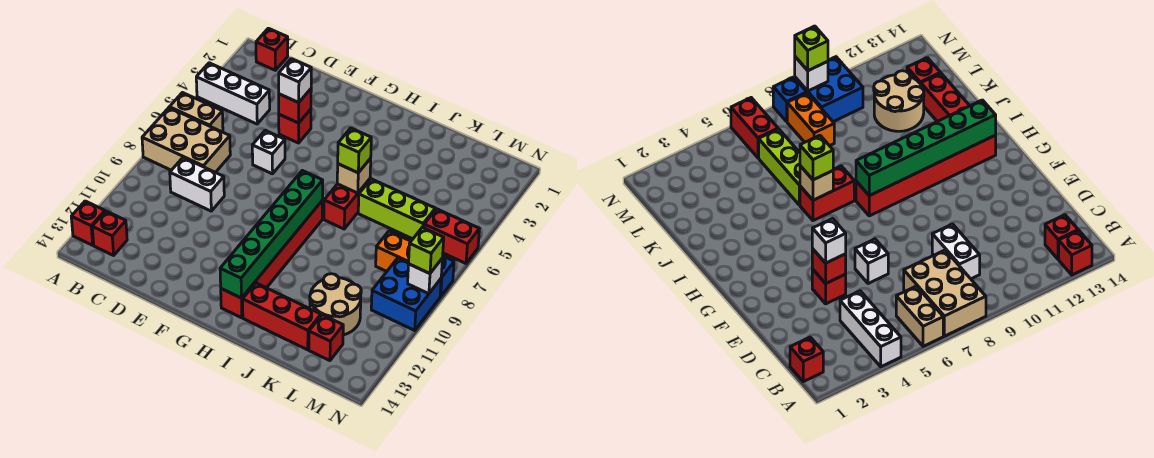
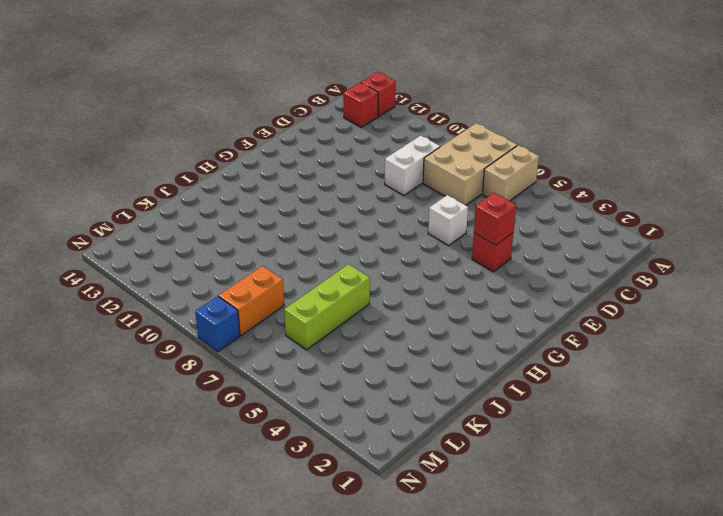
none -> white 1x3 brick [196,63,270,124]
none -> red 1x1 brick [256,28,288,70]
none -> red 1x6 brick [221,201,322,318]

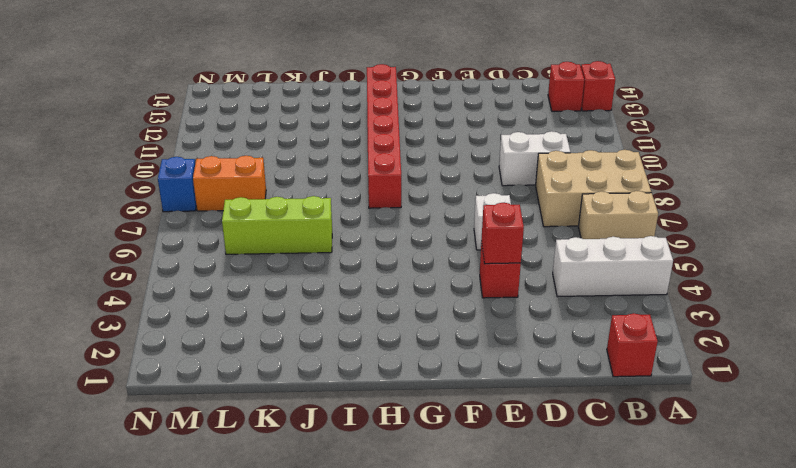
none -> red 1x2 brick [324,179,370,229]
none -> red 1x3 brick [243,283,321,350]
none -> tan 2x2 round brick [310,274,361,335]

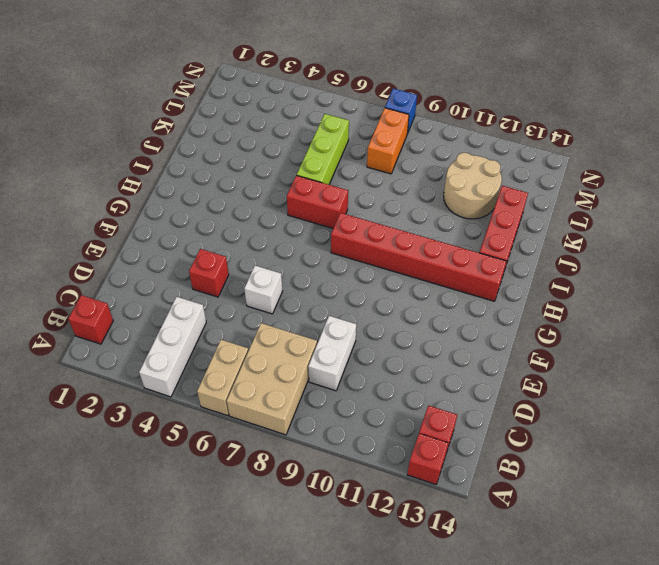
none -> red 1x1 brick [309,315,343,361]
none -> red 1x2 brick [424,209,479,263]
none -> blue 2x2 brick [371,258,441,330]

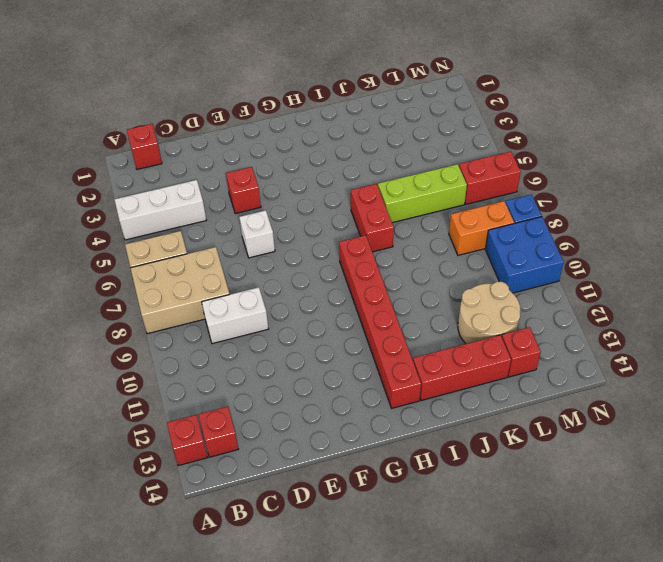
none -> red 1x1 brick [279,89,311,123]
none -> green 1x6 brick [220,171,323,298]
none -> tan 1x1 brick [337,158,371,193]

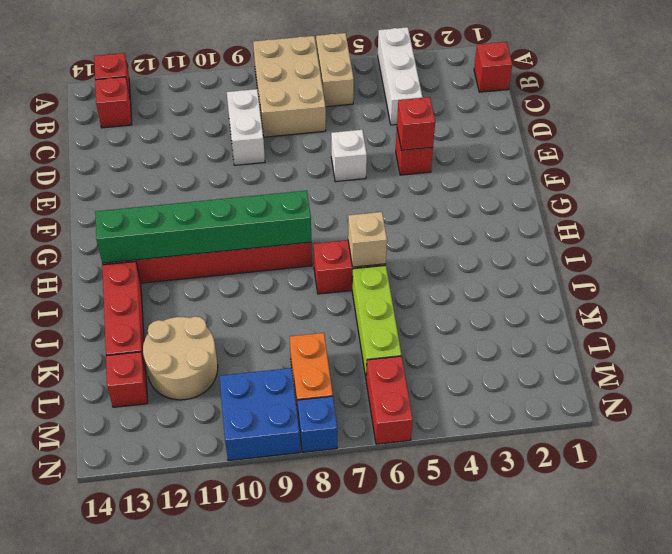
none -> white 1x1 brick [408,259,442,294]
none -> white 1x1 brick [279,59,311,103]
none -> lime 1x1 brick [338,128,371,173]

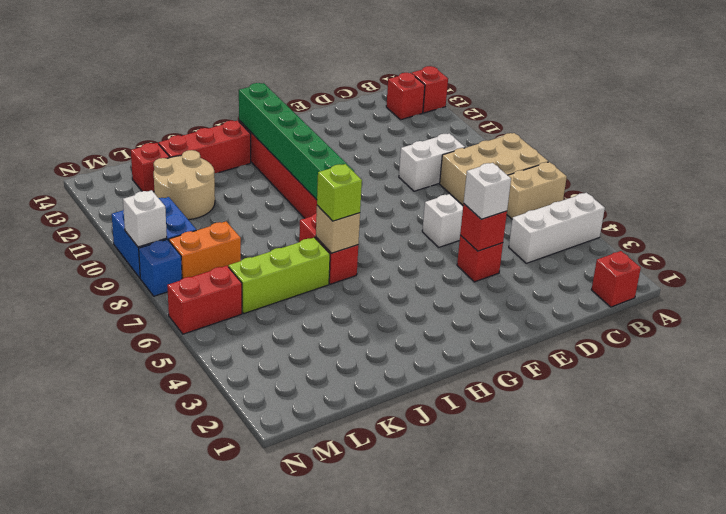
none -> lime 1x1 brick [409,227,444,274]

